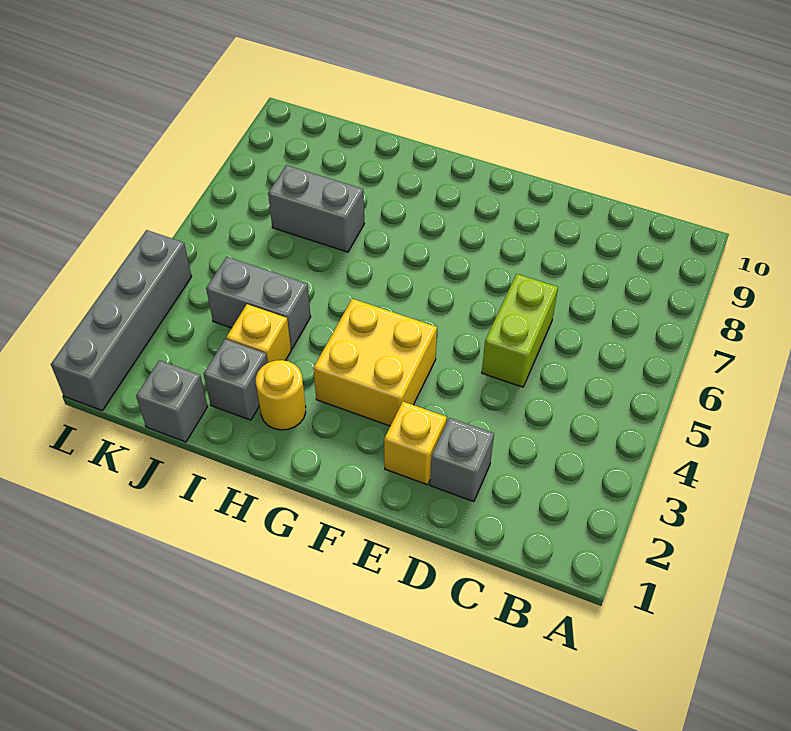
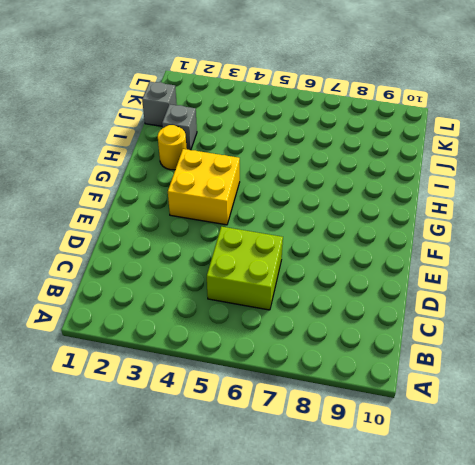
lime 2x2 brick [207,227,283,310] -> lime 1x2 brick [482,274,558,387]
none -> grey 1x1 brick [430,418,494,502]
none -> yellow 1x1 brick [384,402,447,485]

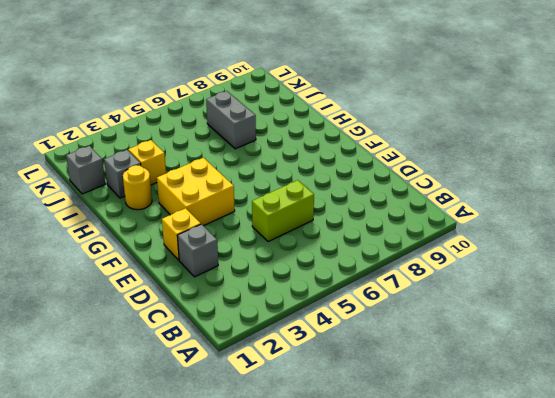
none -> grey 1x2 brick [206,257,311,349]
none -> grey 1x4 brick [51,230,192,410]

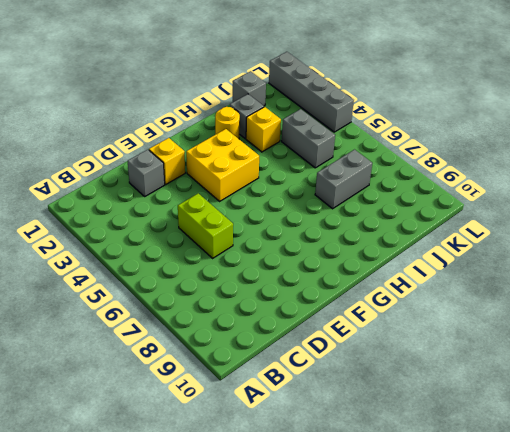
grey 1x2 brick [282,109,335,168] -> grey 1x2 brick turned to [206,257,311,349]

